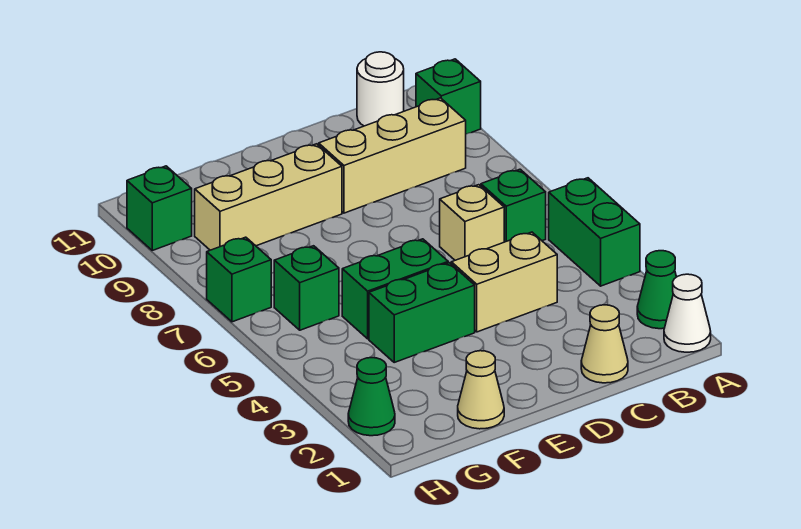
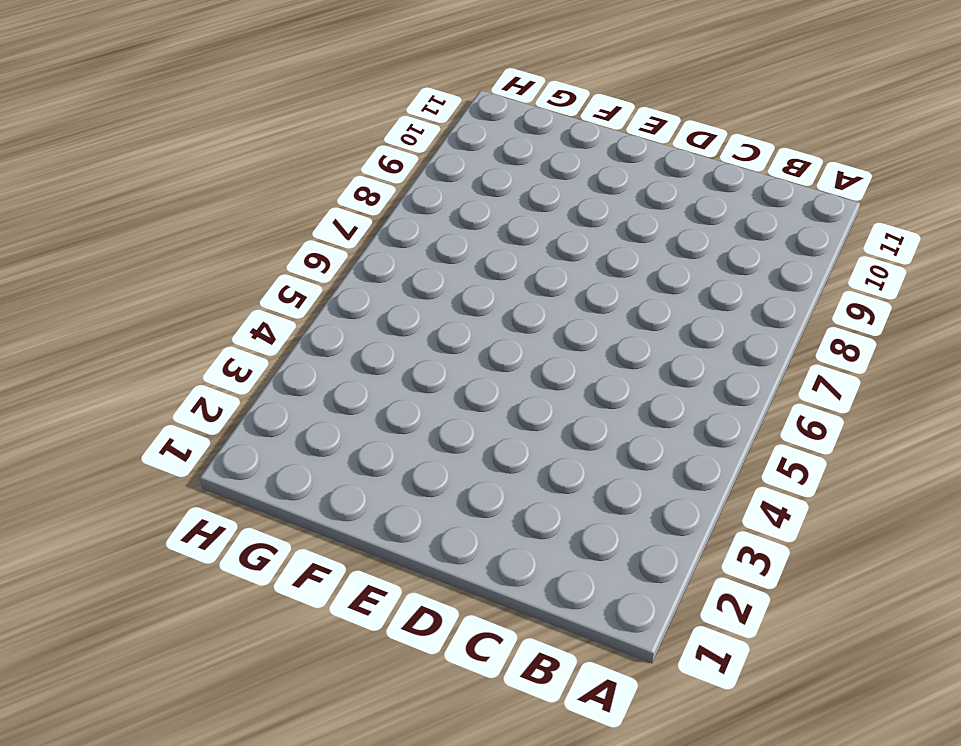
none -> white 1x1 cone [664,274,711,352]
none -> green 1x1 cone [637,251,676,329]
none -> green 1x2 brick [549,178,640,286]

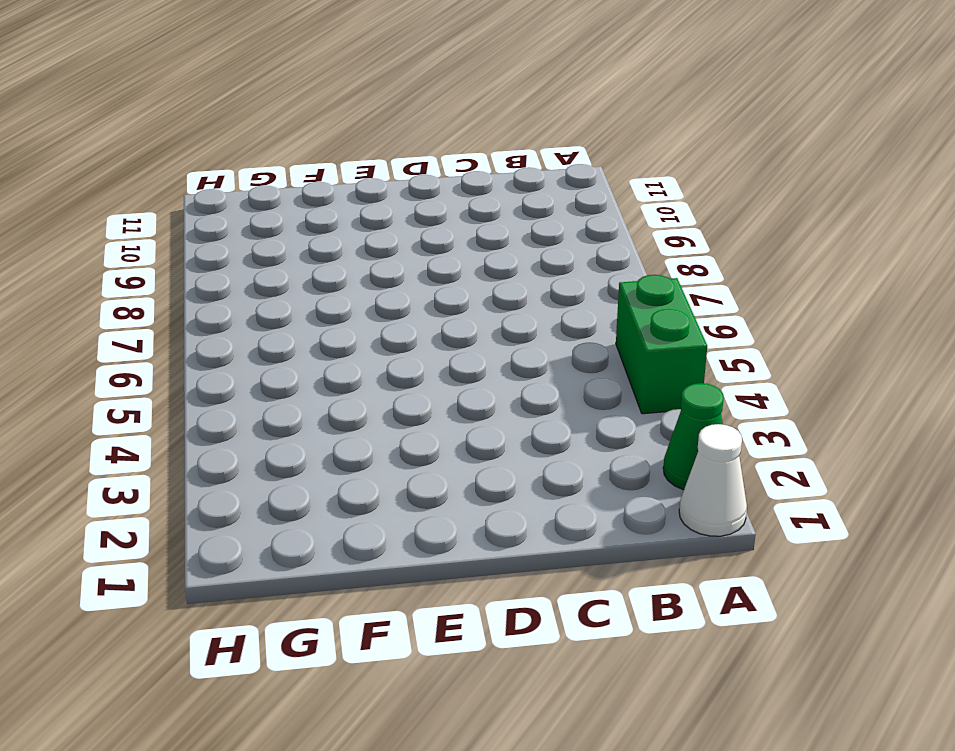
none -> green 1x1 brick [416,59,481,134]
none -> green 1x1 brick [481,169,546,242]
none -> tan 1x3 brick [319,98,466,213]

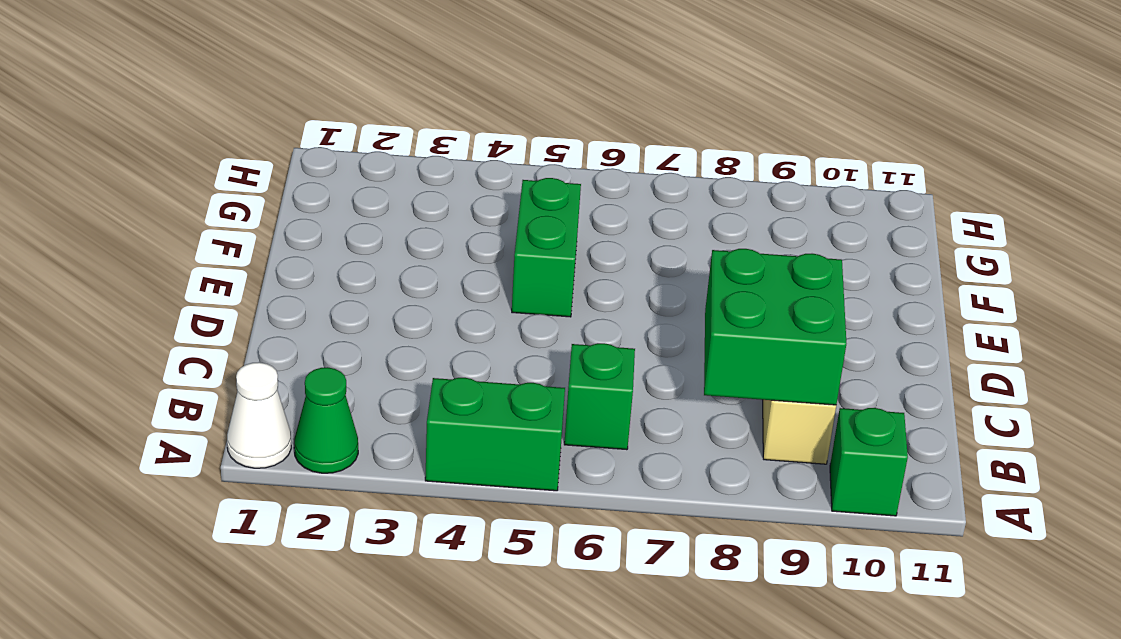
green 2x2 brick [704,249,846,405] -> none
none -> white 1x1 round brick [357,52,404,126]
none -> tan 1x1 cone [581,305,628,383]
none -> tan 1x2 brick [451,232,557,332]

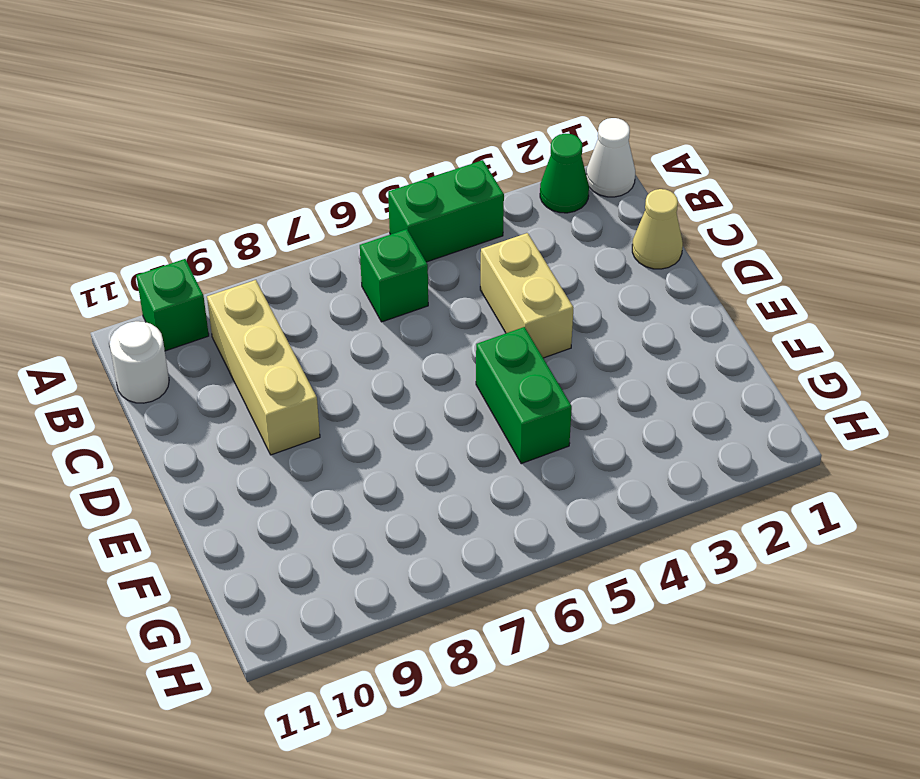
none -> tan 1x1 brick [440,185,504,260]
none -> green 1x2 brick [369,263,475,362]
none -> tan 1x3 brick [195,144,342,250]

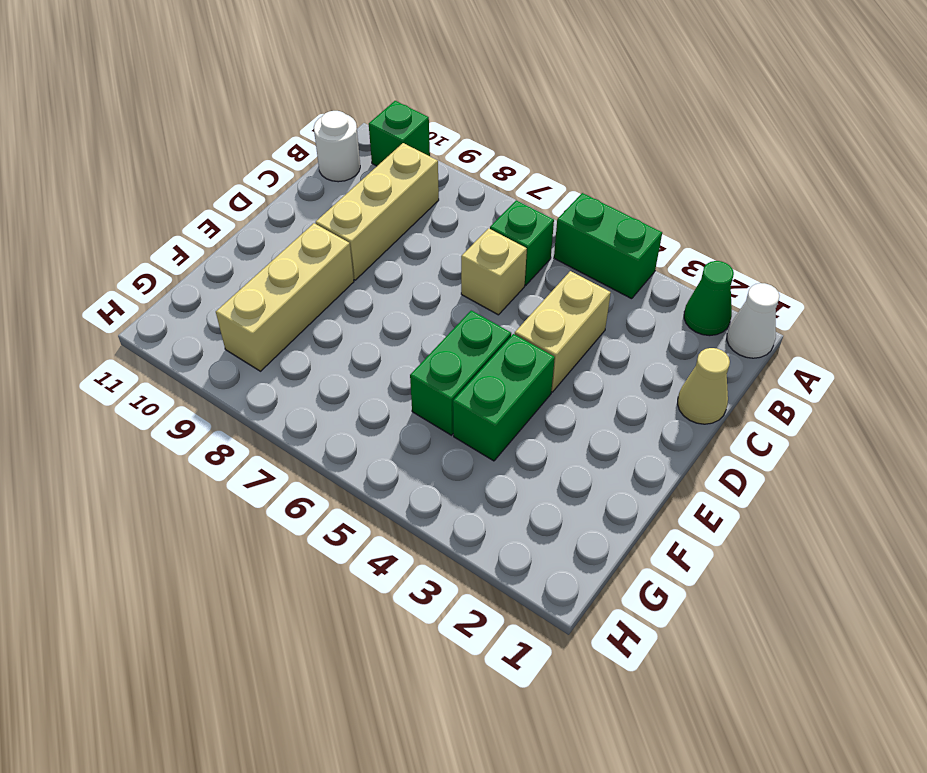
none -> tan 1x1 cone [458,351,504,429]
none -> green 1x1 brick [274,246,339,330]
none -> green 1x1 cone [348,358,395,436]

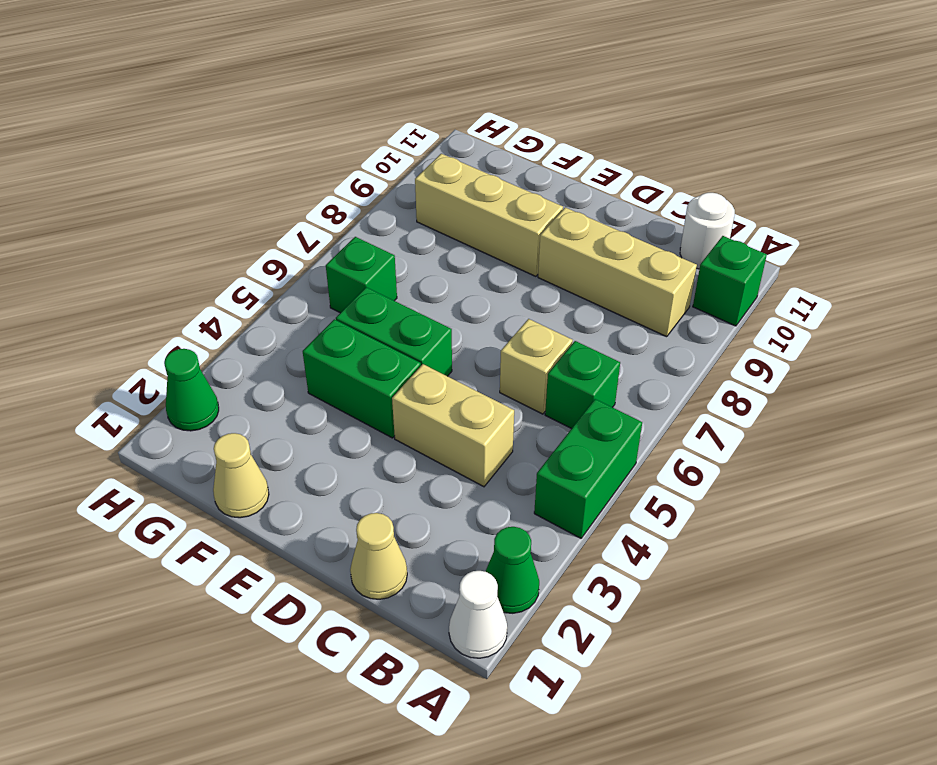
none -> green 1x1 brick [207,237,271,322]
none -> green 1x1 brick [127,166,192,250]

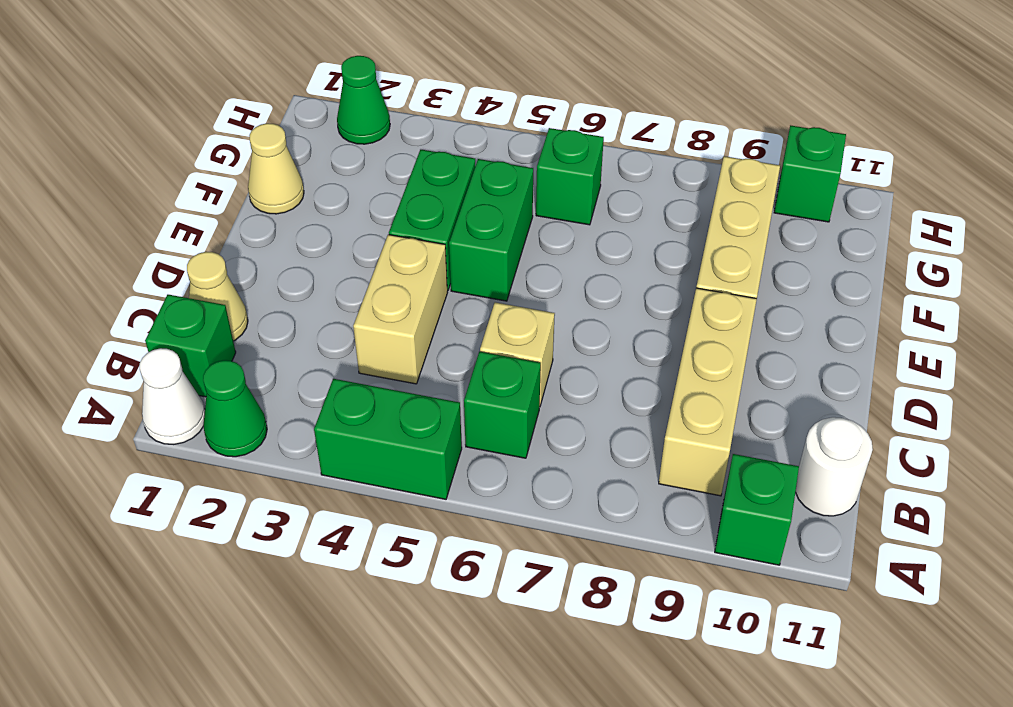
green 1x1 brick [145,295,236,397] -> green 1x1 brick moved to [207,237,271,322]

